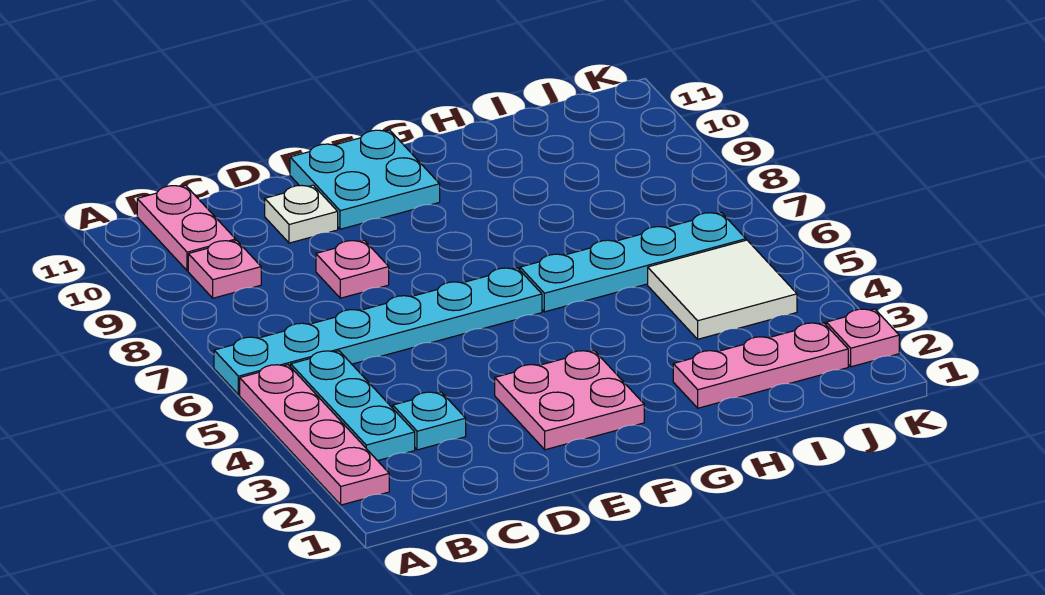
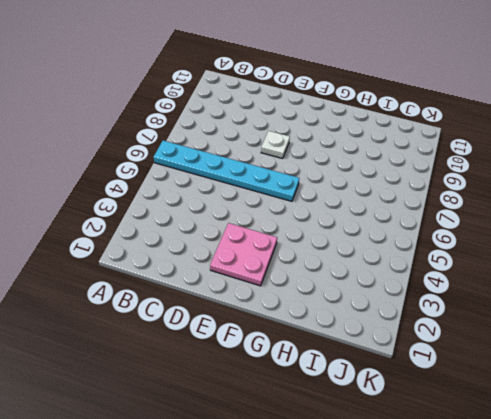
white 1x1 plate [261,131,290,158] -> white 1x1 plate moved to [265,185,338,243]
none -> pink 1x4 plate [240,365,389,505]
none -> cyan 1x3 plate [291,351,415,461]
none -> pink 1x1 plate [188,241,261,298]

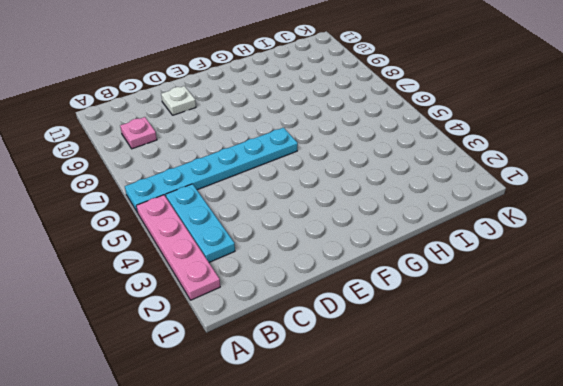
none -> pink 1x2 plate [137,185,236,271]
none -> cyan 1x1 plate [393,392,466,450]
none -> pink 1x1 plate [316,240,389,298]

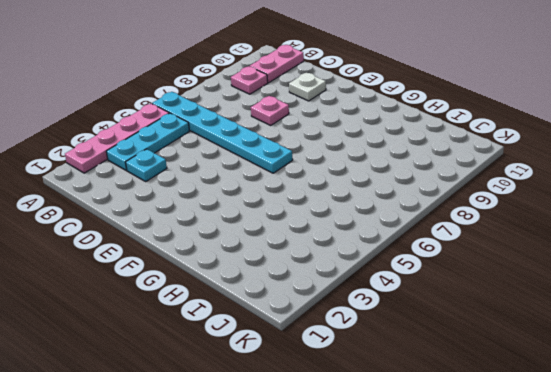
none -> pink 2x2 plate [495,351,644,450]
none -> cyan 2x2 plate [290,130,440,229]
none -> cyan 1x4 plate [520,213,746,312]

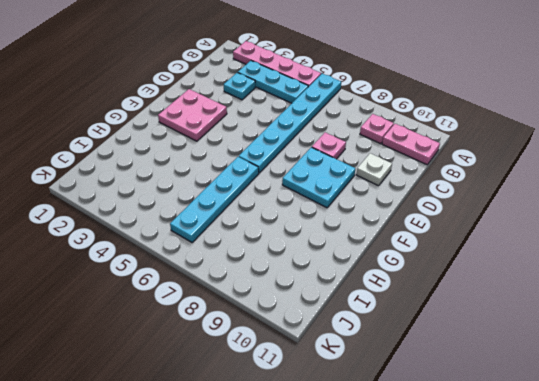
cyan 2x2 plate [282,147,355,208] -> cyan 2x2 plate moved to [290,130,440,229]
none -> pink 1x3 plate [673,323,848,408]
none -> white 2x2 tile [648,240,797,339]
none -> pink 1x1 plate [826,309,899,367]

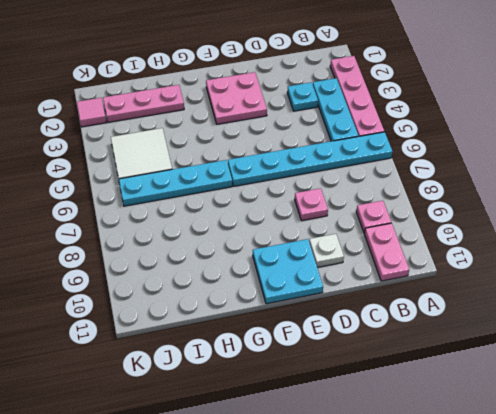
pink 1x1 tile [77,98,106,127] -> pink 1x1 plate [826,309,899,367]

